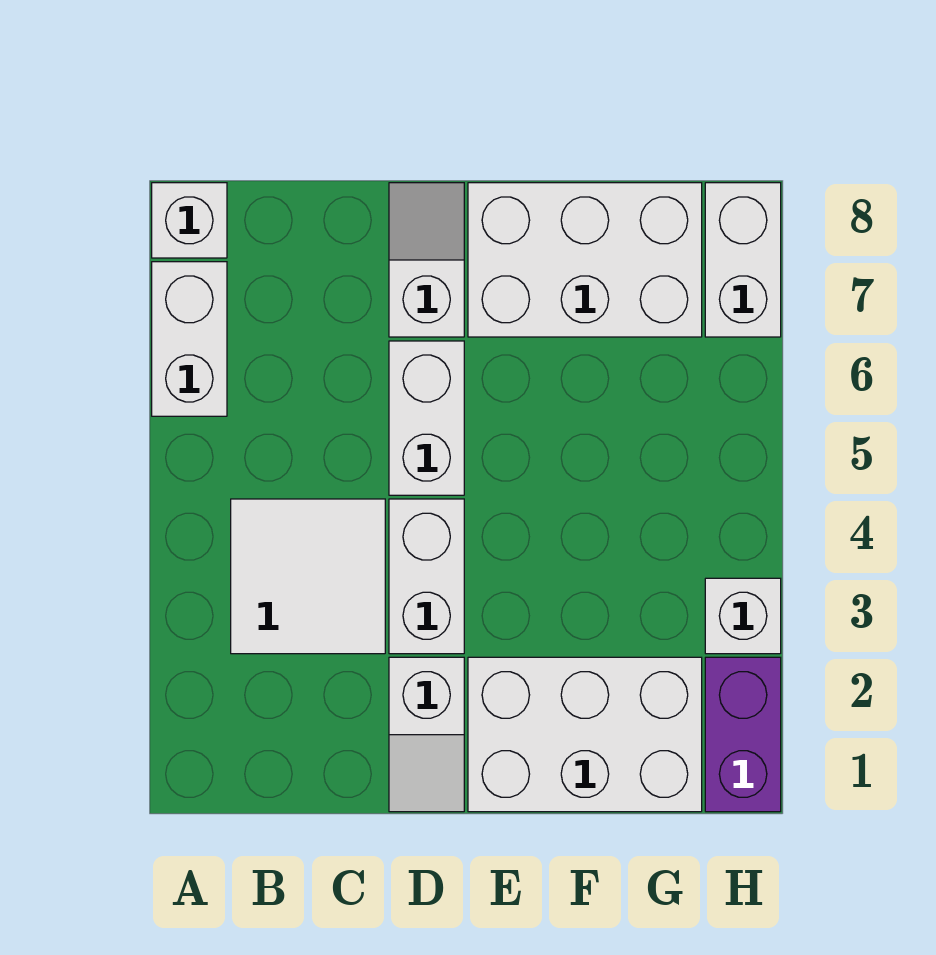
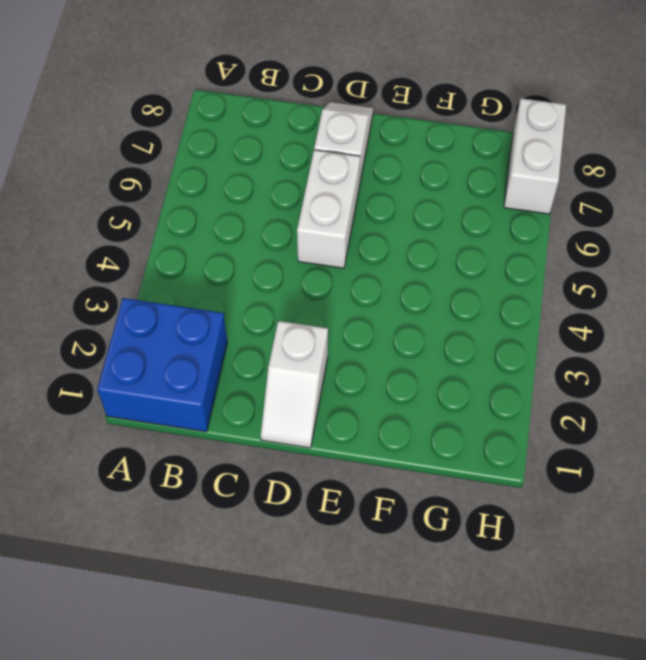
blue 2x2 brick [97,298,227,432] -> none
none -> white 1x2 brick [152,262,227,416]
none -> white 1x1 brick [152,183,227,258]
none -> white 2x2 tile [231,499,385,654]

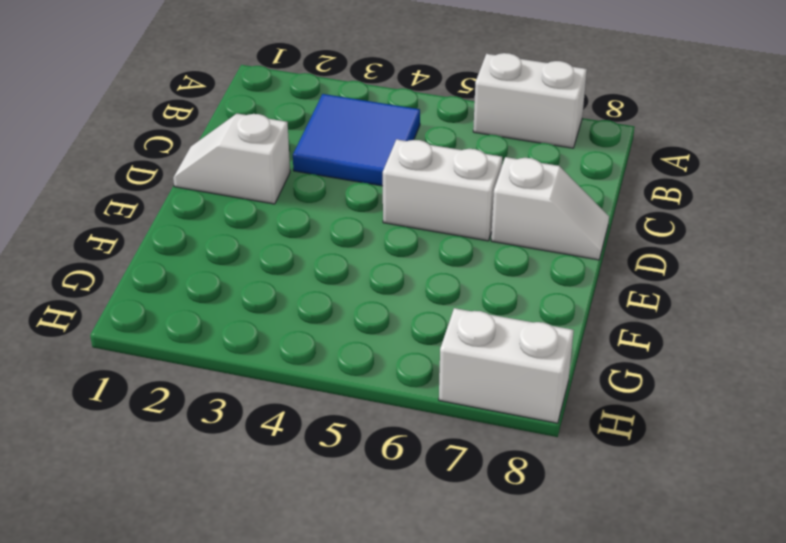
blue 2x2 tile [293,94,420,186] -> white 2x2 tile [231,499,385,654]
none -> white 1x1 brick [152,183,227,258]
none -> white 1x2 brick [389,499,464,654]
none -> white 2x3 brick [468,657,702,812]

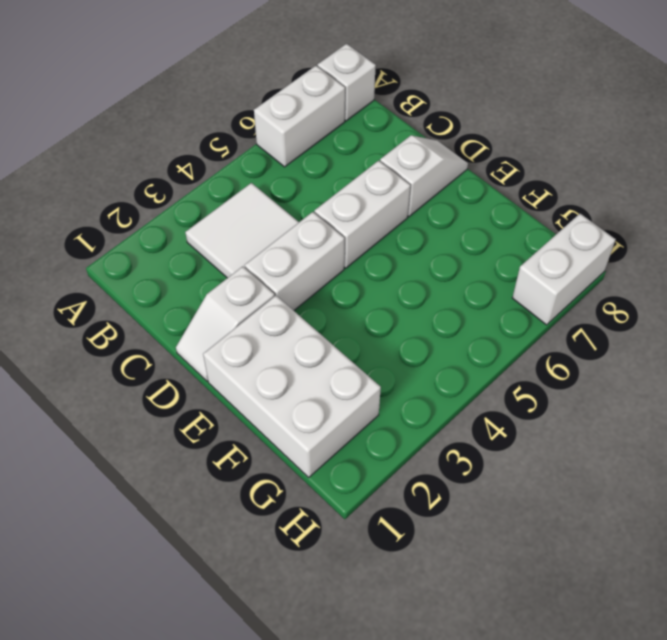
none -> white 2x3 brick [468,183,702,337]
none -> purple 1x2 brick [705,657,781,812]
none -> white 1x1 brick [705,578,781,654]

